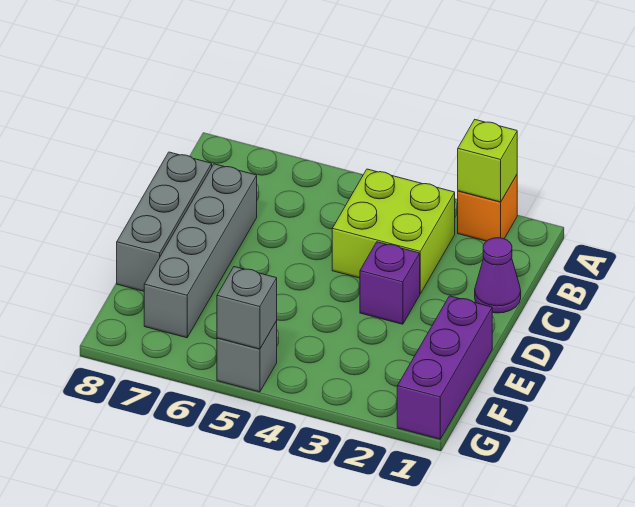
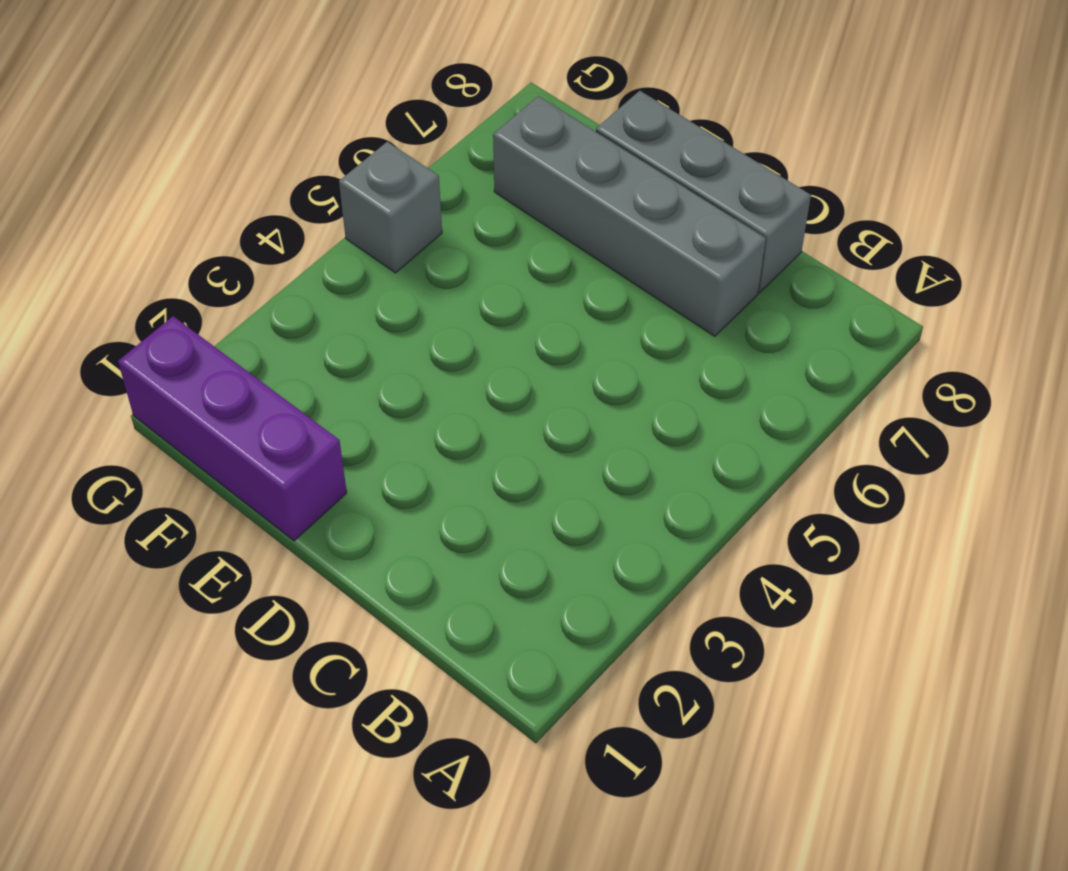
none -> orange 1x1 brick [458,175,517,241]
none -> lime 2x2 brick [332,169,455,294]

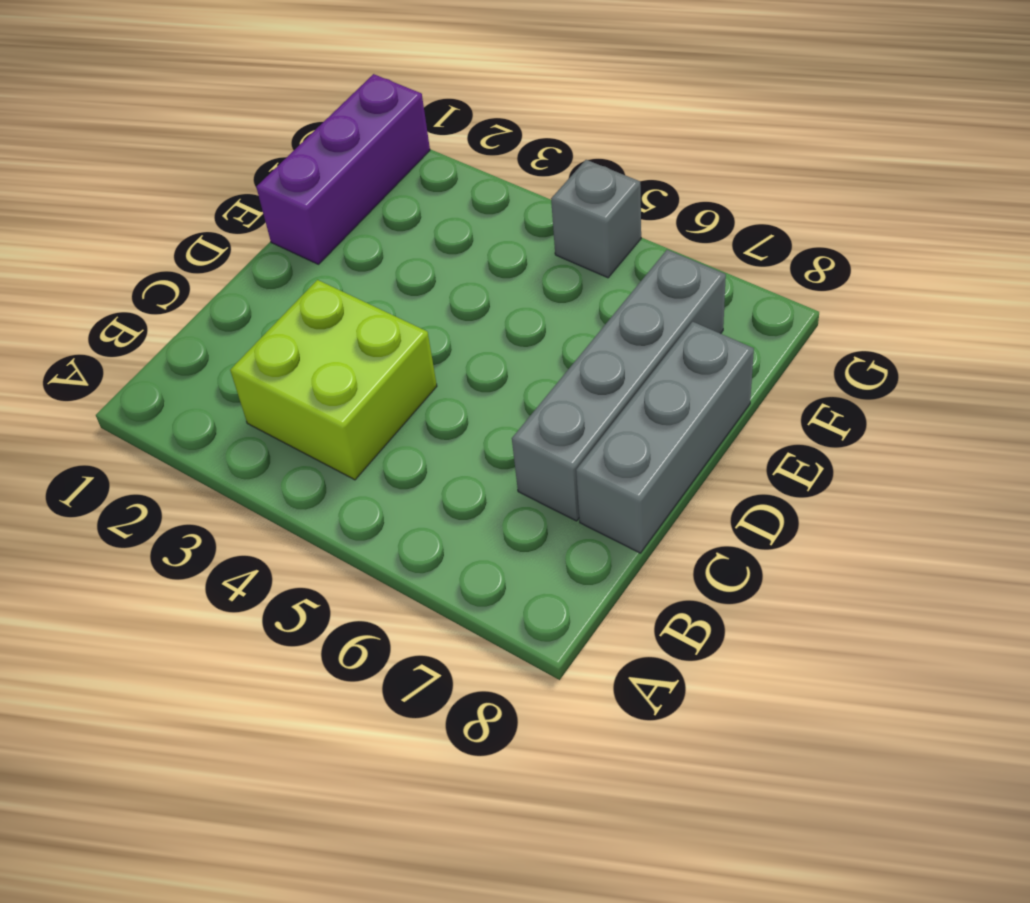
none -> orange 1x1 brick [458,175,517,241]
none -> purple 1x1 cone [475,238,521,313]

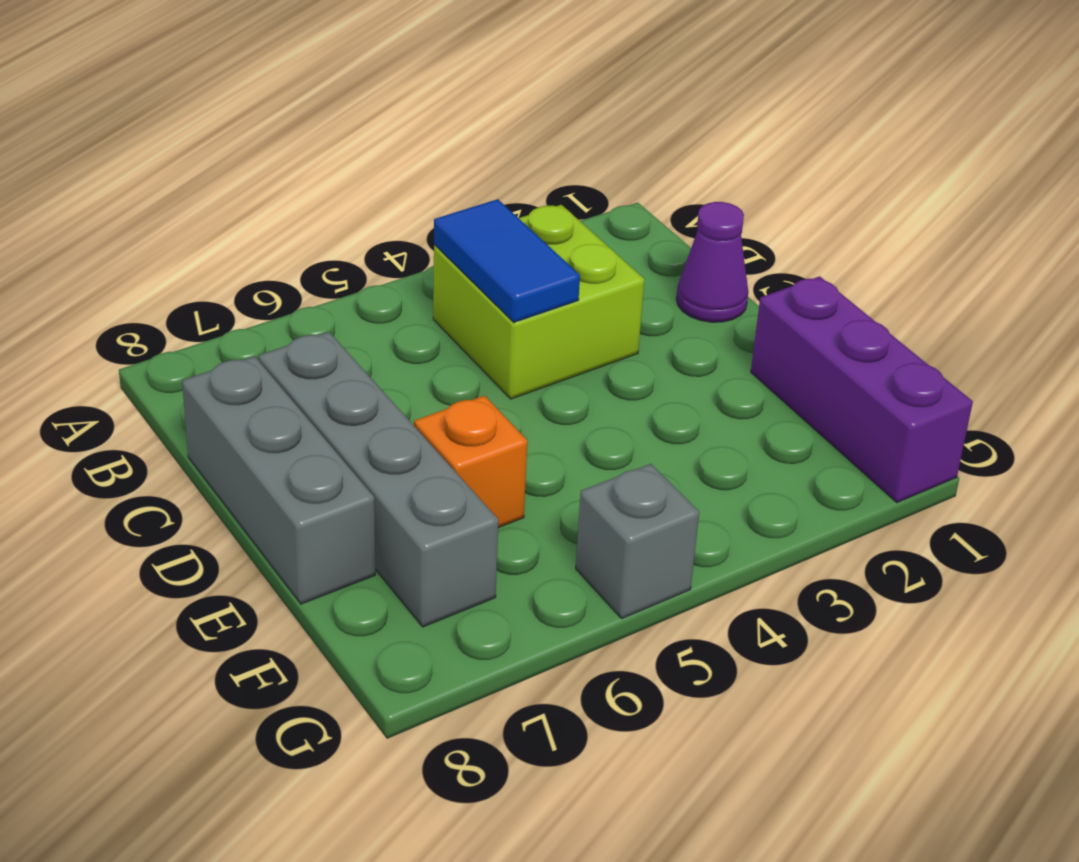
blue 1x2 tile [434,199,580,322] -> none
orange 1x1 brick [414,396,527,528] -> orange 1x1 brick moved to [458,175,517,241]
none -> purple 1x1 brick [360,242,420,324]
none -> lime 1x1 brick [458,120,517,202]

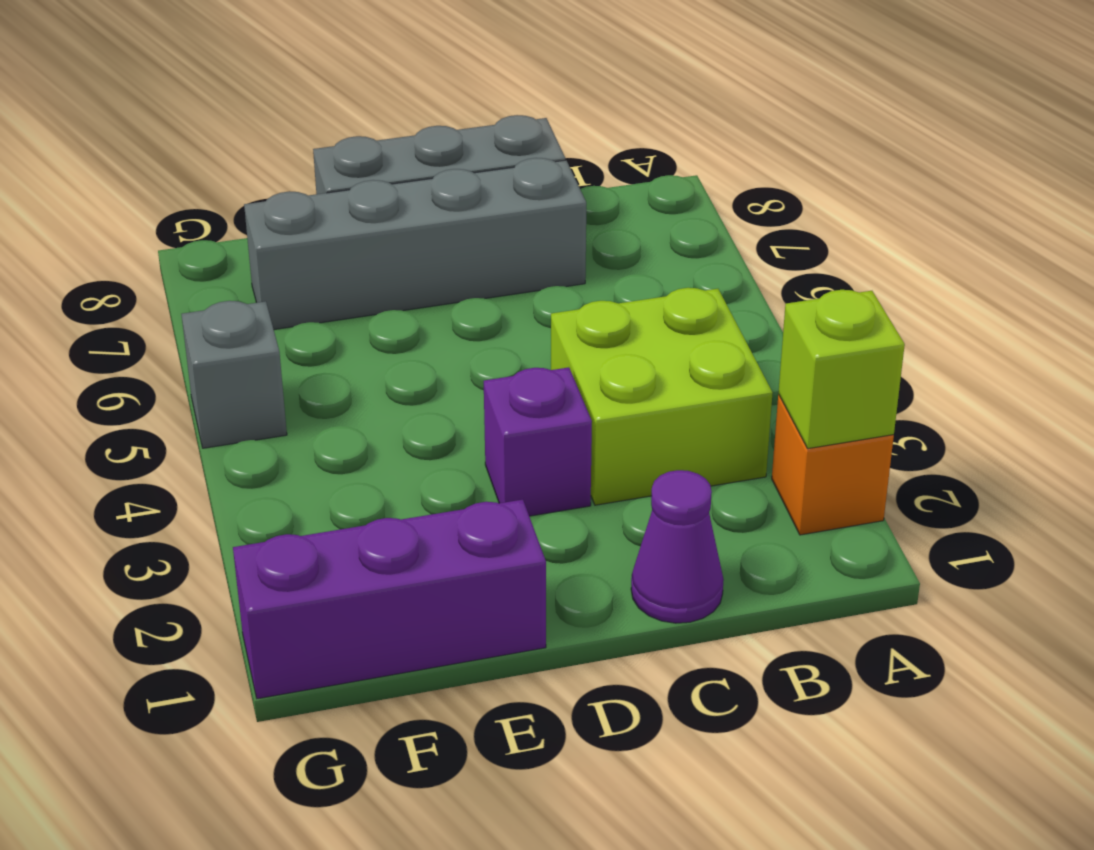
none -> grey 1x1 brick [217,267,277,349]

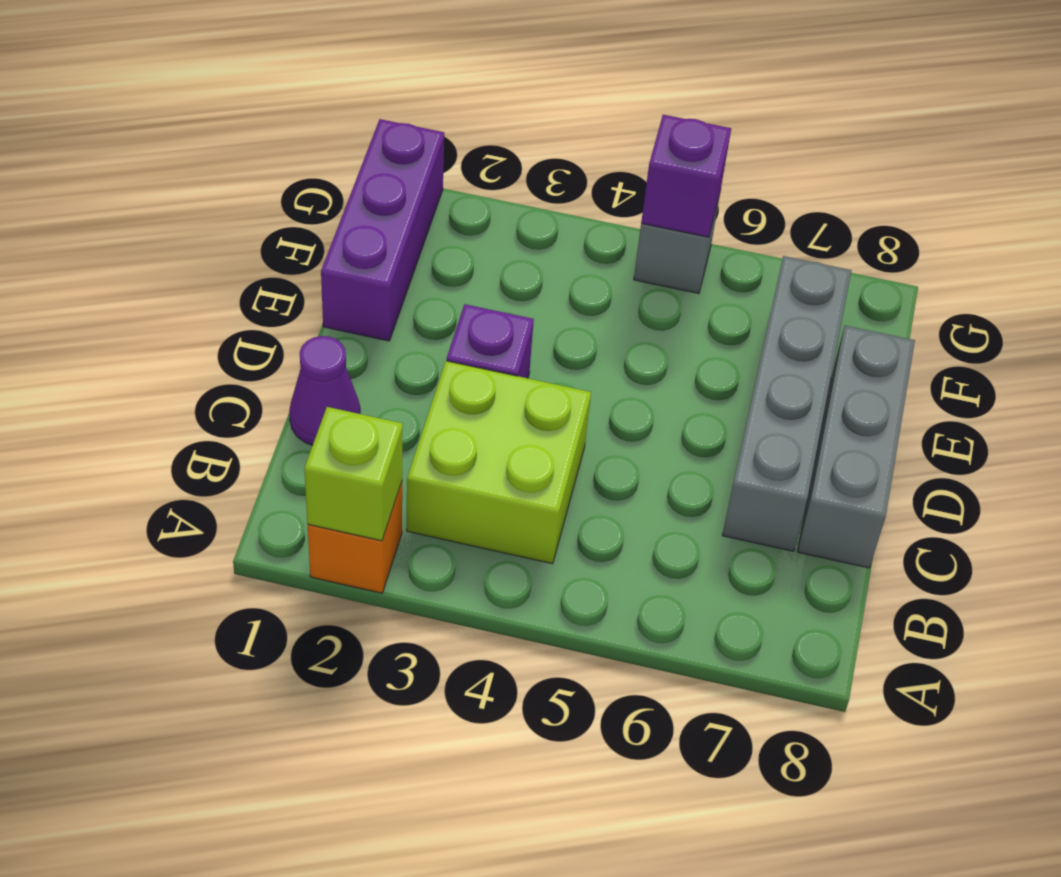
purple 1x1 brick [641,115,731,237] -> grey 1x1 brick [217,267,277,349]

